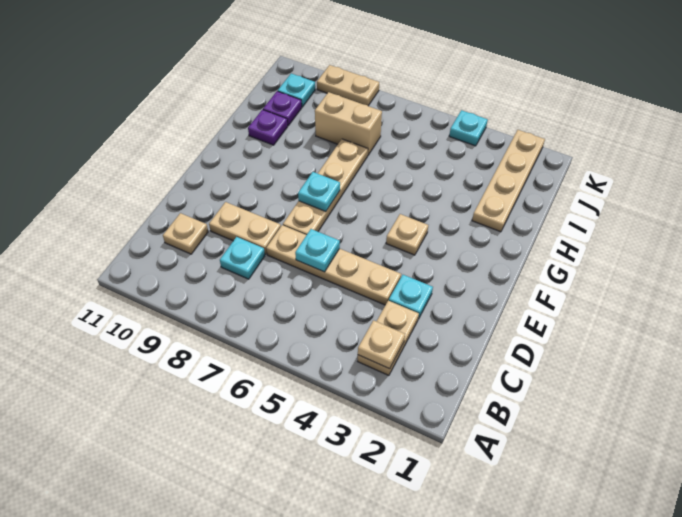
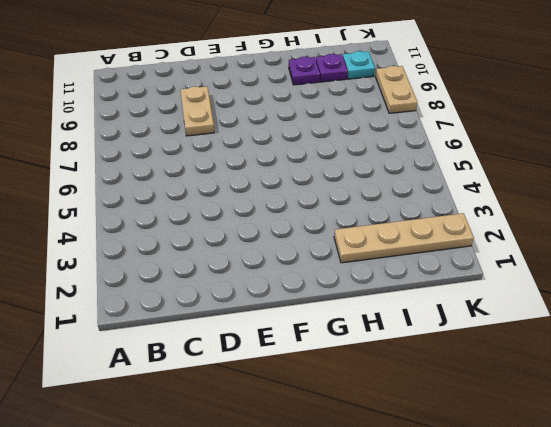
none -> tan 1x2 plate [358,300,419,375]
none -> cyan 1x1 plate [220,237,265,279]
none -> tan 1x1 plate [163,213,208,254]

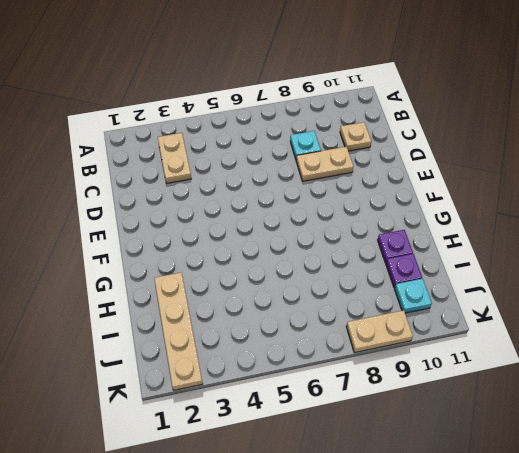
none -> cyan 1x1 plate [389,275,433,319]
none -> tan 1x4 plate [266,225,401,305]
none -> tan 1x4 plate [283,139,368,235]

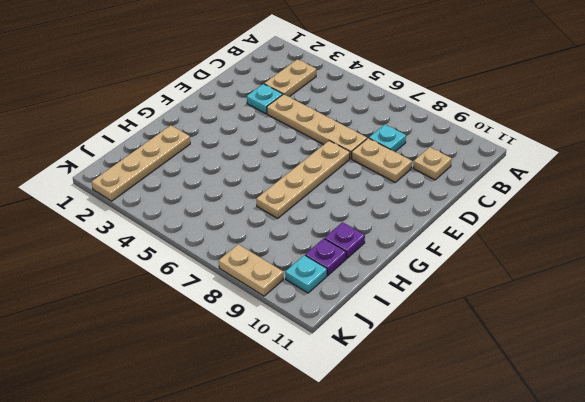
none -> tan 1x1 plate [386,214,428,255]
none -> tan 1x2 brick [315,92,382,155]
none -> cyan 1x1 plate [449,110,488,146]

